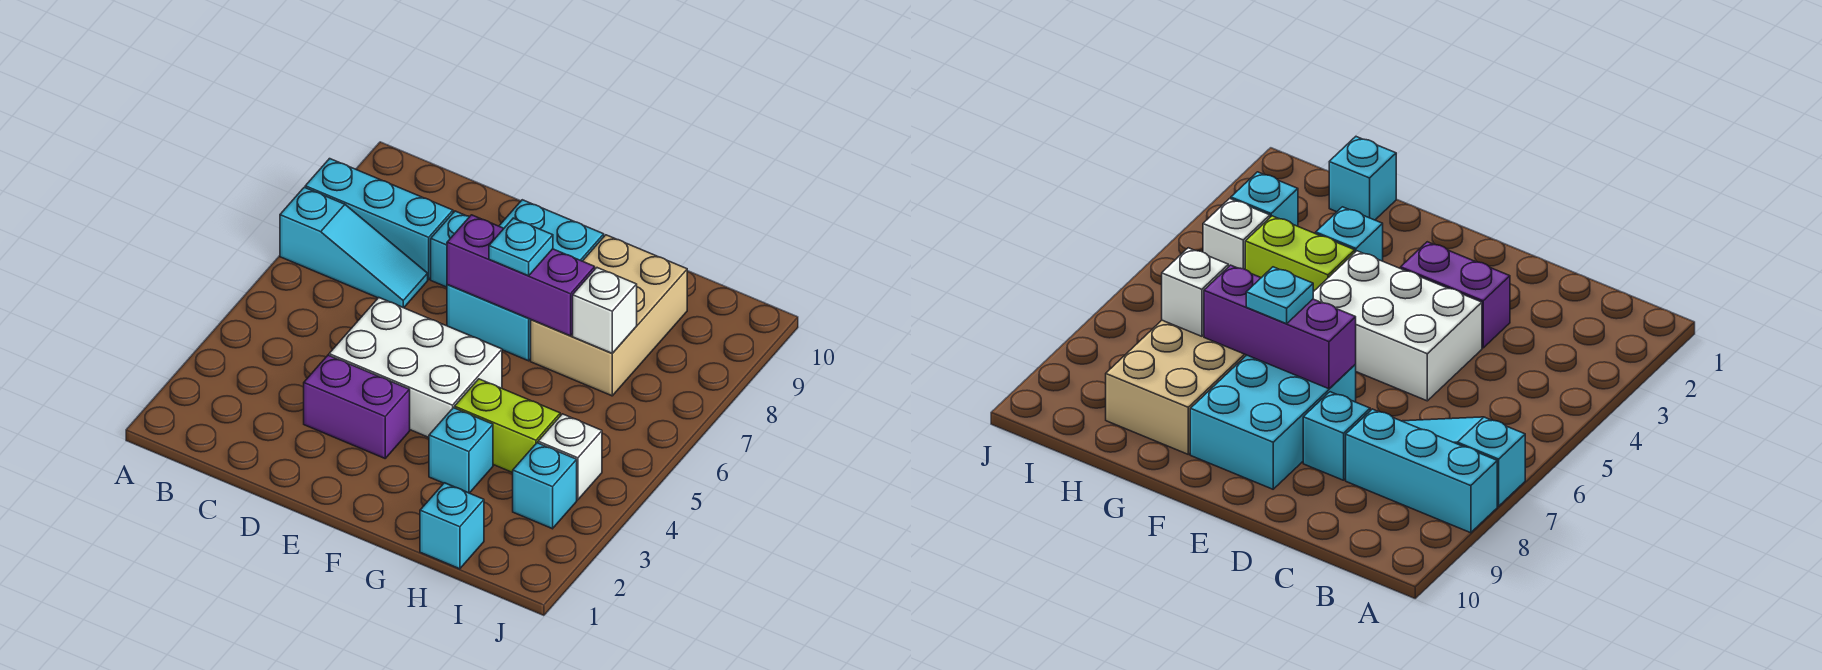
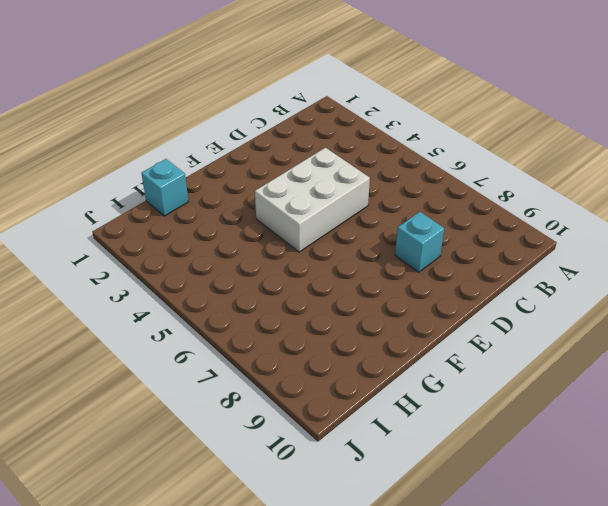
none -> cyan 1x3 slope [280,187,428,308]
none -> cyan 1x3 brick [305,159,453,279]
none -> purple 1x2 brick [304,355,410,458]

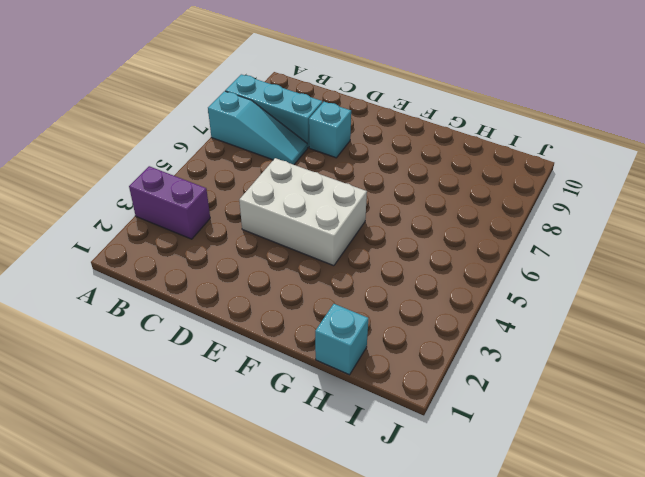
purple 1x2 brick [129,166,210,239] -> purple 1x2 brick moved to [304,355,410,458]
none -> cyan 2x3 brick [447,200,604,361]
none -> cyan 1x1 brick [429,408,493,493]
none -> lime 1x2 brick [455,379,560,473]

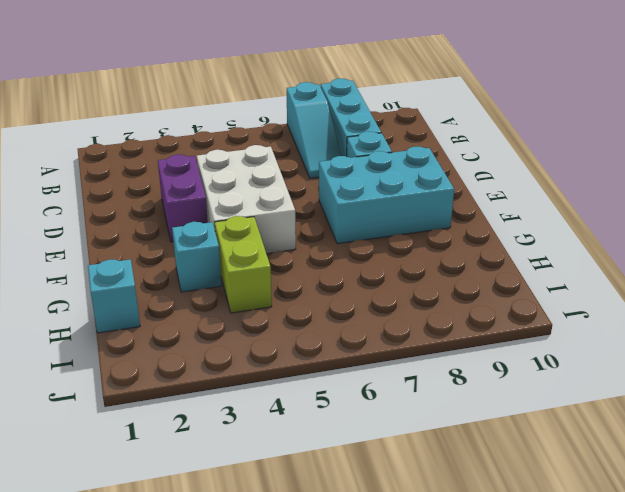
none -> tan 2x3 brick [531,235,687,396]
none -> cyan 1x1 brick [513,443,577,529]
none -> white 1x1 brick [538,414,602,500]

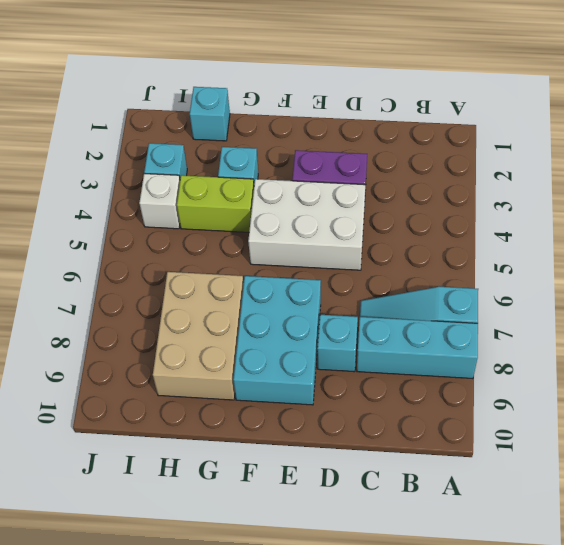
none -> purple 1x3 brick [447,215,595,336]
none -> white 1x1 brick [573,268,637,353]
none -> cyan 1x1 plate [489,218,553,276]

